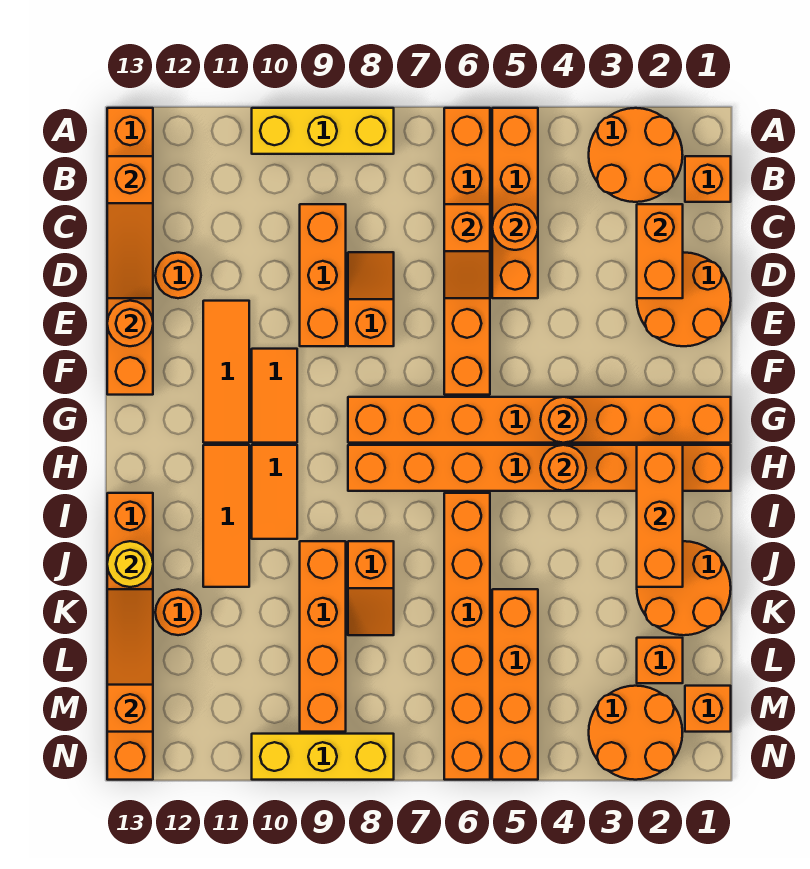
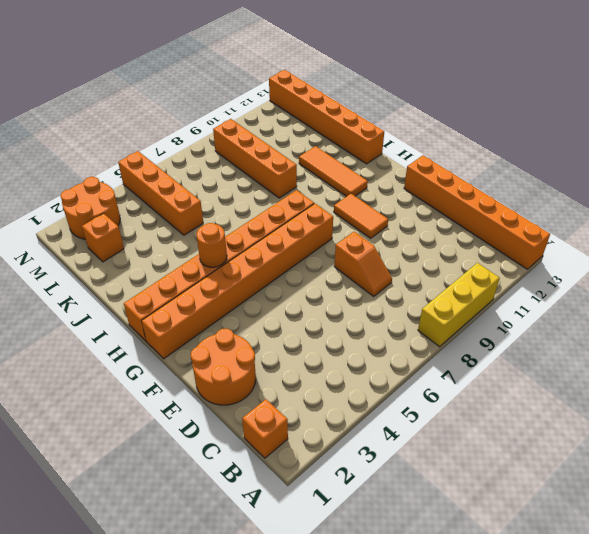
none -> orange 2x2 round brick [589,108,683,202]
none -> orange 1x4 brick [492,108,538,298]
none -> orange 1x6 brick [444,108,490,395]
none -> orange 1x3 brick [300,204,346,346]

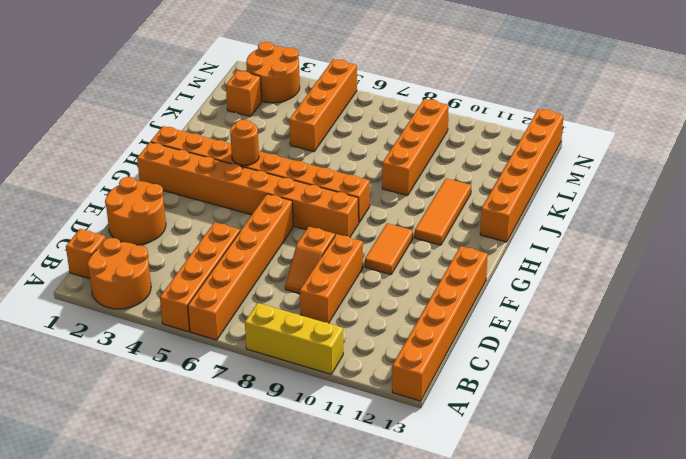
none -> orange 1x1 round brick [155,253,201,298]
none -> orange 1x3 tile [203,301,249,443]
none -> orange 1x2 tile [252,445,297,539]
none -> orange 1x6 brick [444,493,490,780]

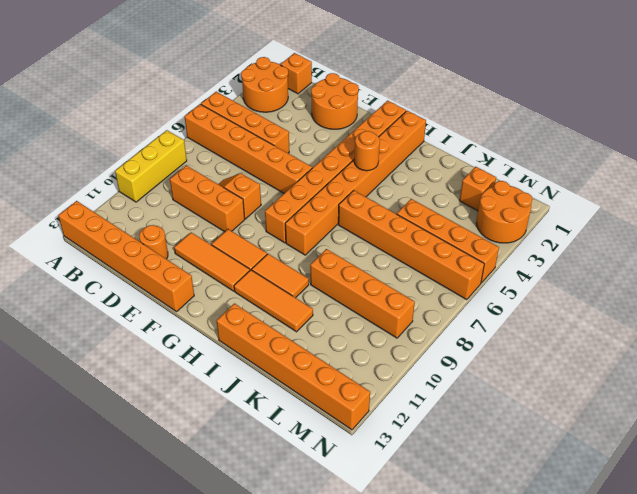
none -> orange 2x2 round brick [637,541,731,635]
none -> orange 1x2 slope [348,541,394,635]
none -> orange 1x1 round brick [155,589,201,635]
none -> orange 1x1 brick [685,686,731,732]

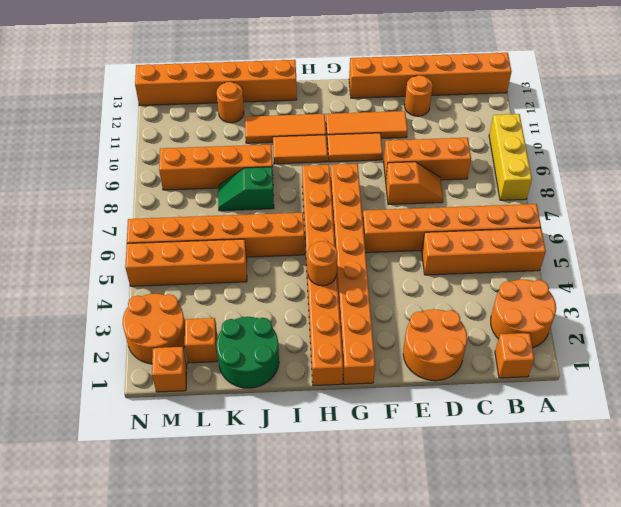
green 2x2 round brick [216,317,279,388] -> orange 2x2 round brick [637,541,731,635]
green 1x2 slope [218,167,274,211] -> orange 1x2 slope [348,541,394,635]
none -> yellow 1x3 brick [252,734,394,780]
none -> orange 1x3 slope [107,156,153,298]
none -> orange 1x2 brick [637,204,683,298]
none -> orange 1x1 round brick [492,204,538,250]

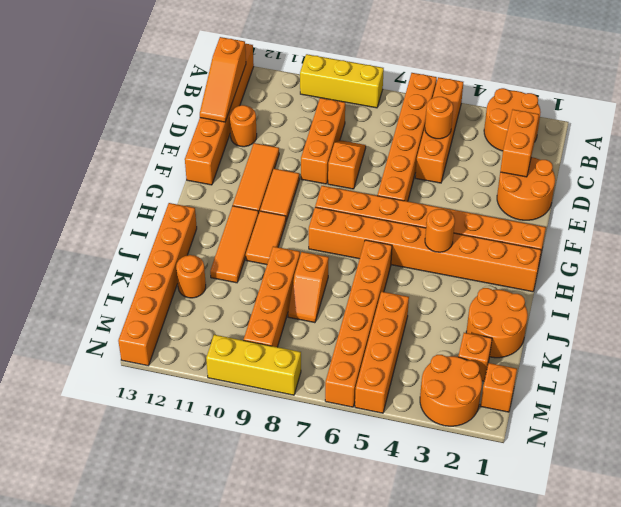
none -> orange 1x1 brick [685,156,731,202]
none -> orange 1x2 slope [444,204,490,298]
none -> orange 1x1 round brick [107,301,153,346]
none -> orange 1x1 round brick [540,397,586,443]

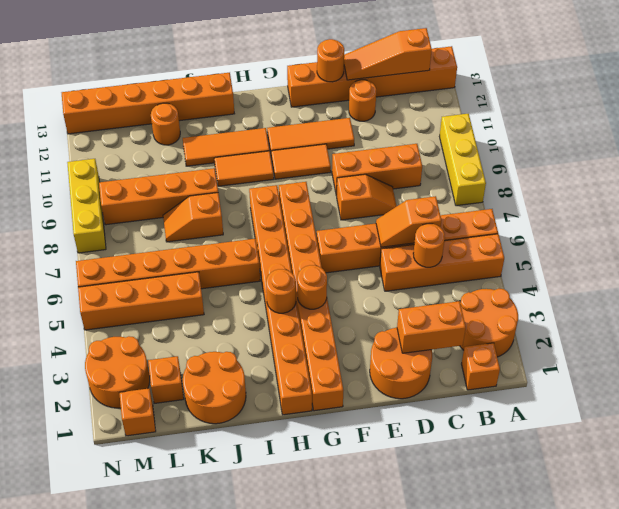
none -> orange 1x3 brick [637,445,683,587]
none -> yellow 1x1 round brick [107,541,153,587]
none -> orange 1x3 slope [107,589,153,732]

